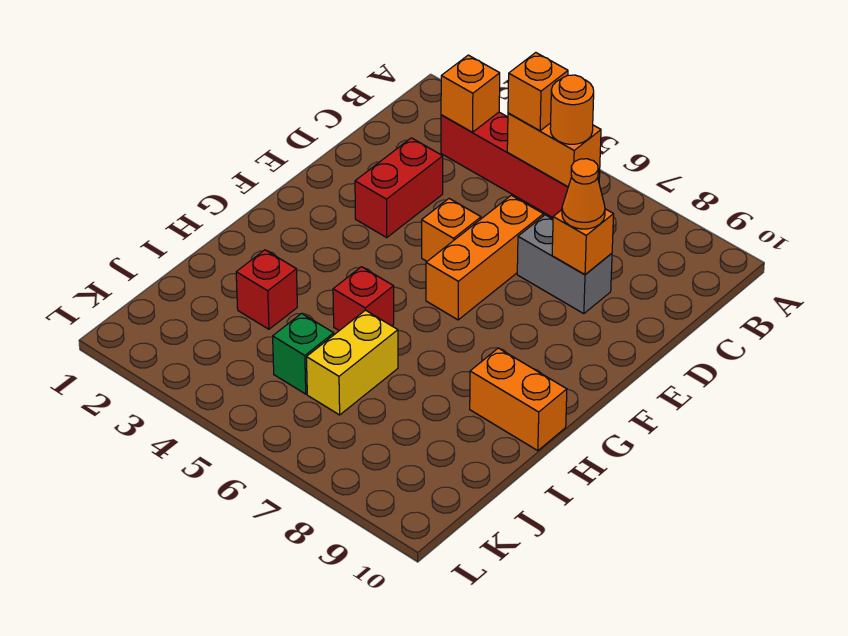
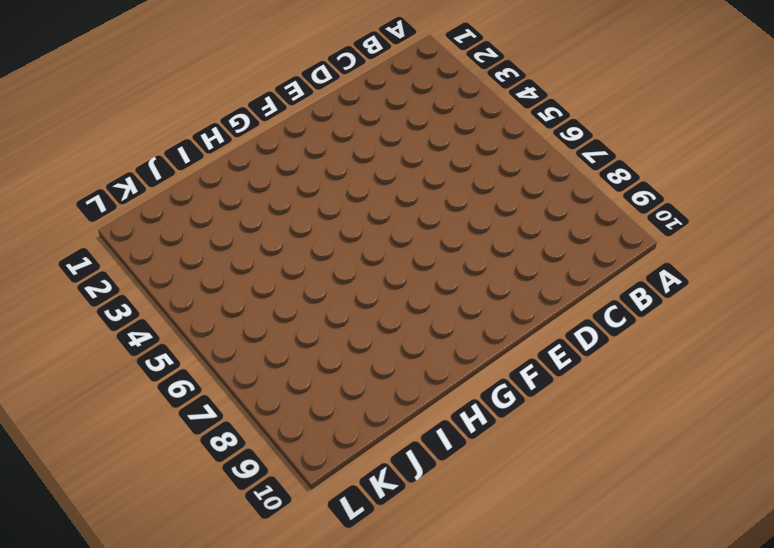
none -> red 1x4 brick [441,112,600,218]
none -> red 1x2 brick [355,138,443,237]
none -> orange 1x3 brick [426,195,544,320]

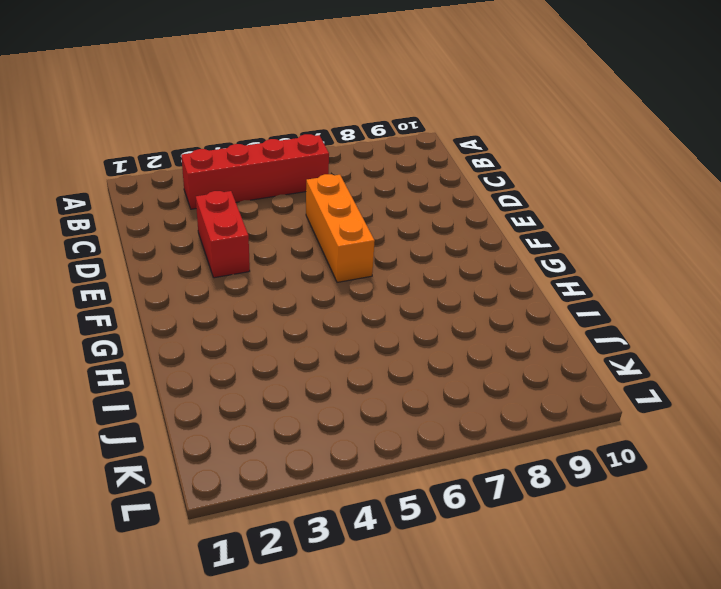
none -> grey 1x2 brick [517,215,612,314]
none -> orange 1x1 brick [422,199,481,261]
none -> red 1x1 brick [333,267,394,331]

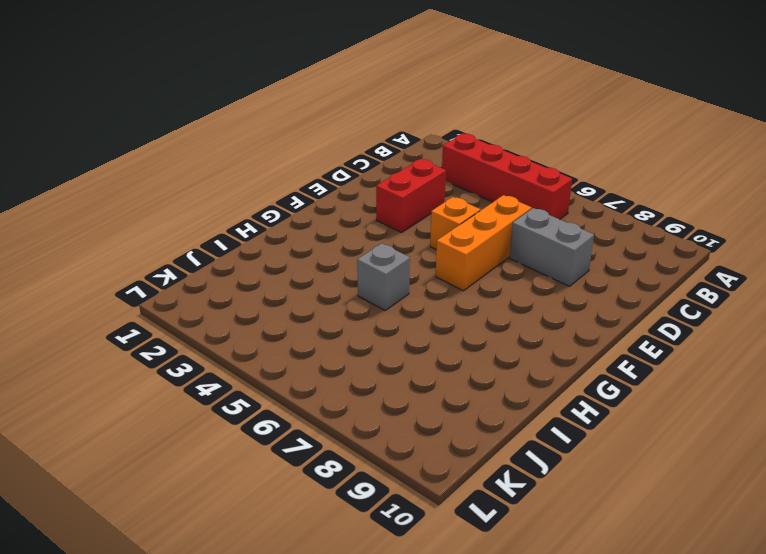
grey 1x1 brick [357,243,410,310] -> red 1x1 brick [333,267,394,331]
none -> orange 1x2 brick [470,348,567,451]
none -> red 1x1 brick [236,250,297,329]
none -> yellow 1x2 brick [307,310,398,415]

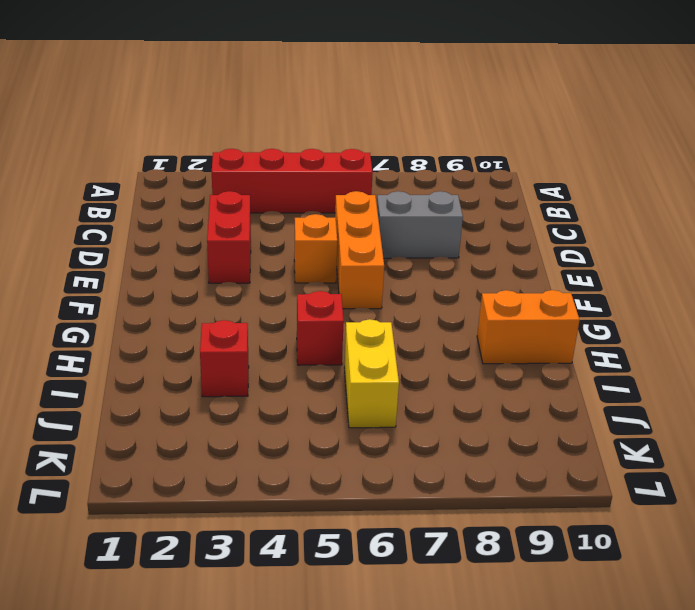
none -> green 1x1 brick [273,313,334,394]
none -> orange 1x1 brick [441,55,500,132]
none -> orange 1x2 brick [507,113,601,187]

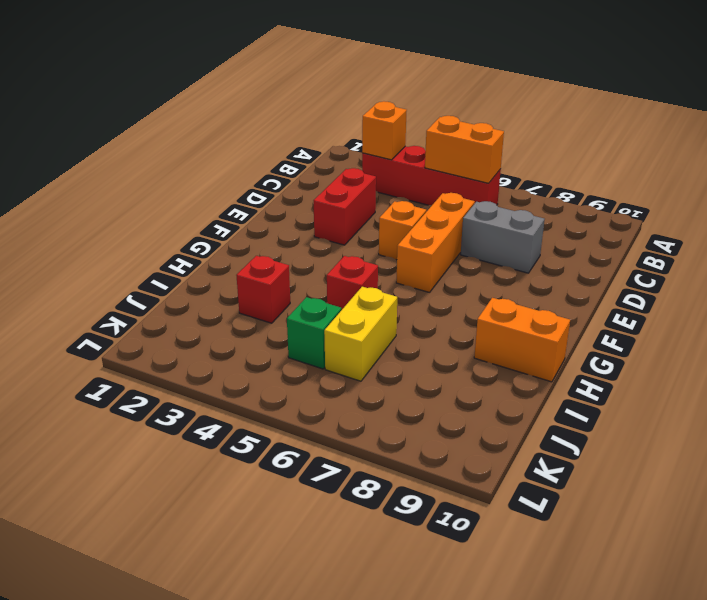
none -> orange 1x1 brick [552,209,614,274]
none -> orange 1x1 brick [508,53,568,131]
none -> orange 1x1 round brick [550,75,594,144]

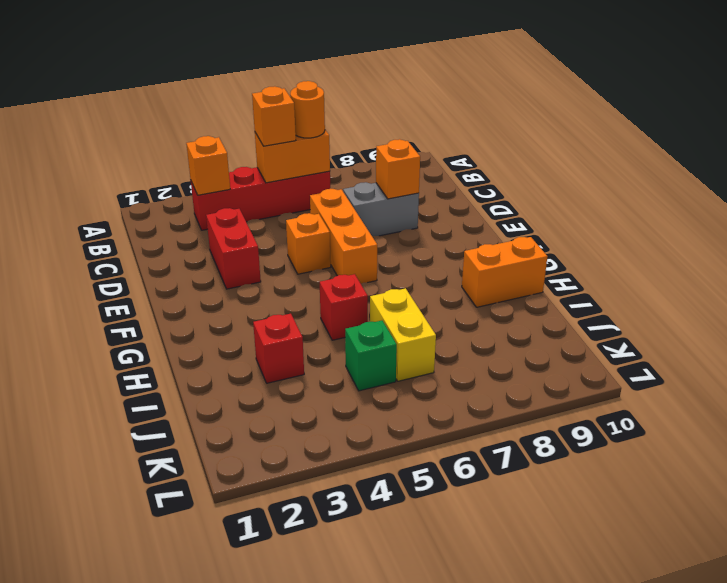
none -> orange 1x1 cone [562,159,605,229]

